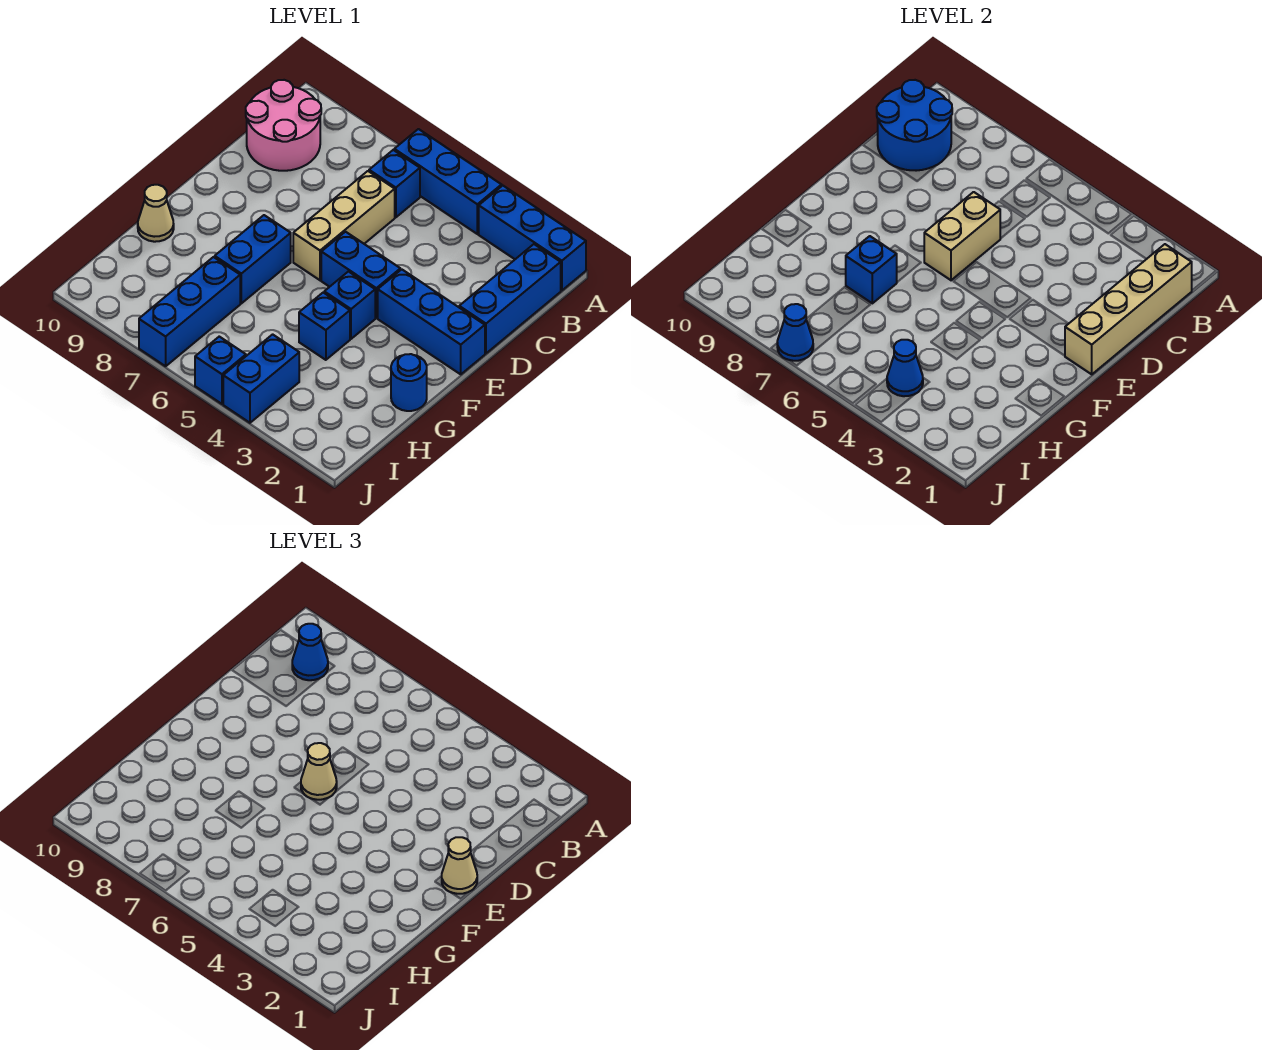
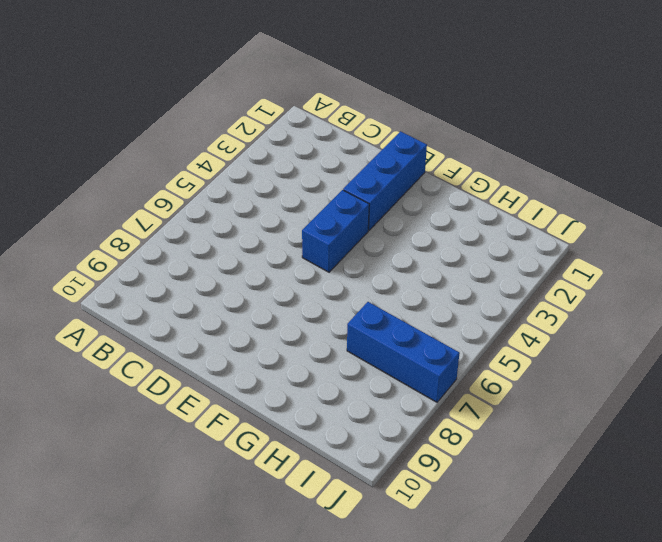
none -> blue 1x3 brick [479,186,586,291]
none -> blue 1x3 brick [394,129,502,234]
none -> blue 1x3 brick [459,244,561,353]

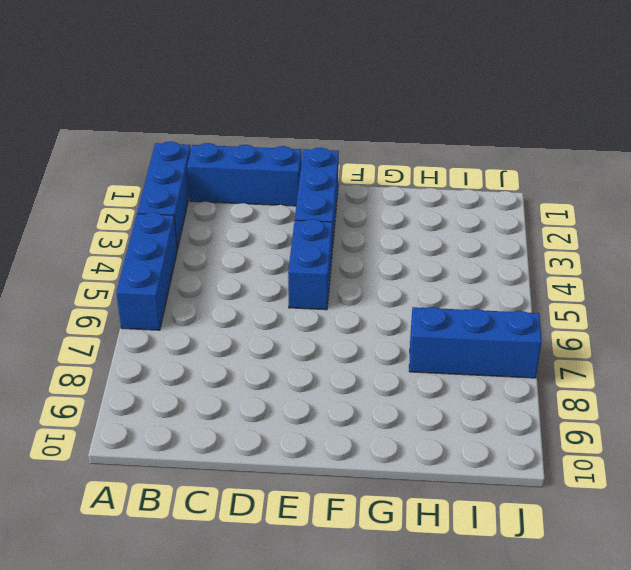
none -> blue 1x1 brick [369,150,420,217]
none -> pink 2x2 round brick [246,80,321,171]
none -> tan 1x3 brick [293,171,395,280]

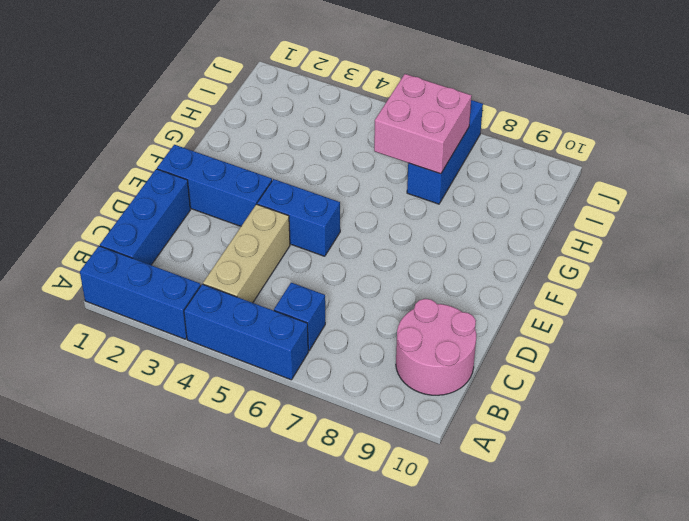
tan 1x3 brick [203,204,290,303] -> tan 1x3 brick moved to [293,171,395,280]
pink 2x2 brick [374,74,472,174] -> none
none -> blue 1x1 brick [324,272,375,339]
none -> blue 1x2 brick [215,215,291,303]
none -> blue 1x1 round brick [391,354,427,411]

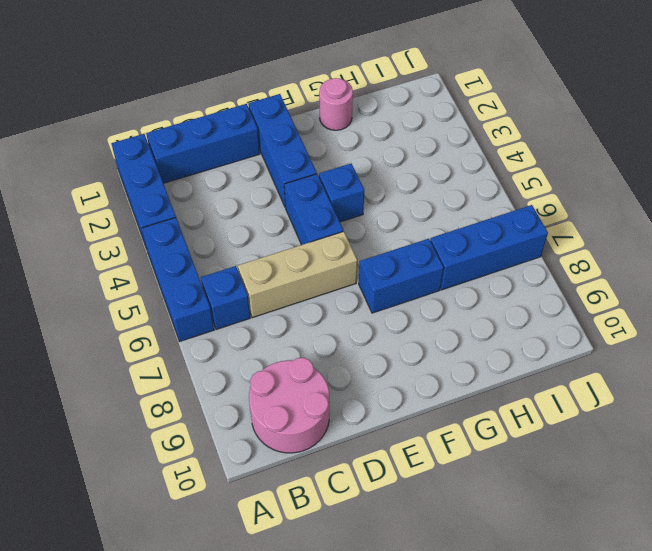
pink 1x1 round brick [319,78,353,130] -> blue 1x1 round brick [391,354,427,411]
none -> blue 1x1 brick [299,293,350,360]
none -> tan 1x1 cone [138,185,174,242]
none -> blue 1x2 brick [223,334,299,423]

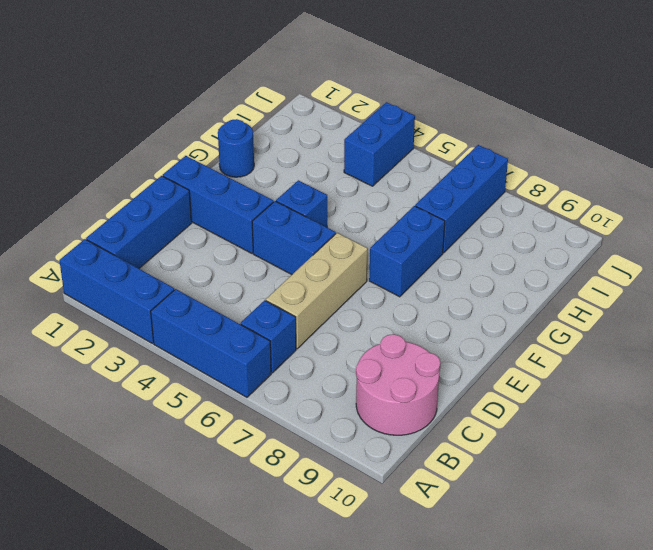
none -> blue 1x1 brick [299,293,350,360]
none -> tan 1x1 cone [138,185,174,242]
none -> blue 1x1 brick [195,337,246,404]

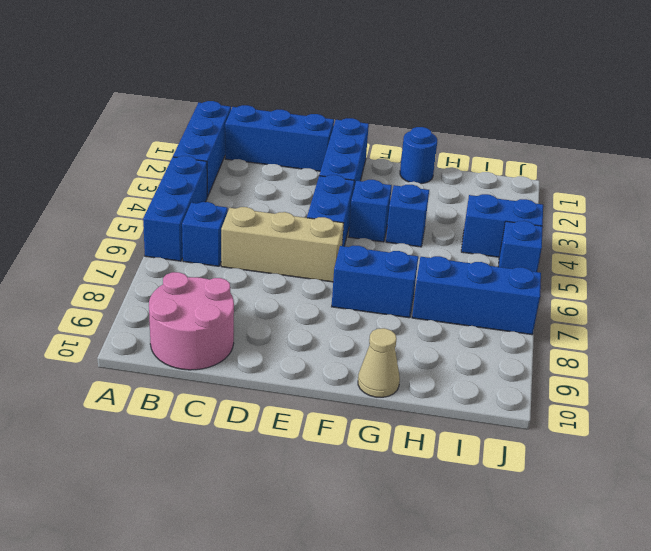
none -> tan 1x4 brick [1065,244,1192,374]
none -> blue 2x2 round brick [877,80,952,171]
none -> tan 1x2 brick [924,192,1000,280]

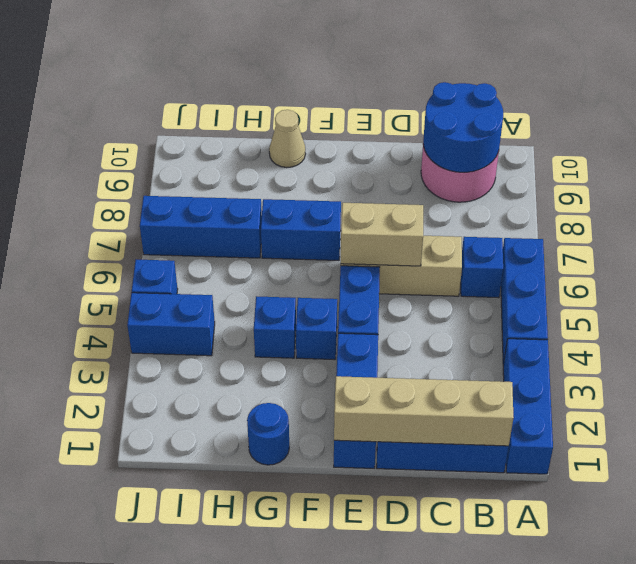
none -> blue 1x1 brick [846,236,897,303]
none -> blue 1x1 cone [887,340,923,396]
none -> blue 1x1 cone [777,304,813,361]

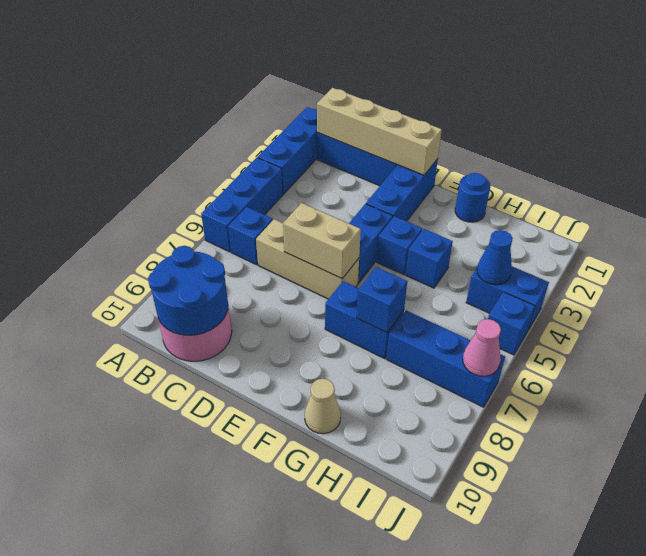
pink 1x1 cone [463,319,501,376] -> blue 1x1 cone [777,304,813,361]
none -> blue 1x1 cone [292,624,328,680]
none -> tan 1x1 cone [442,837,477,894]
none -> tan 1x1 cone [301,743,337,800]

